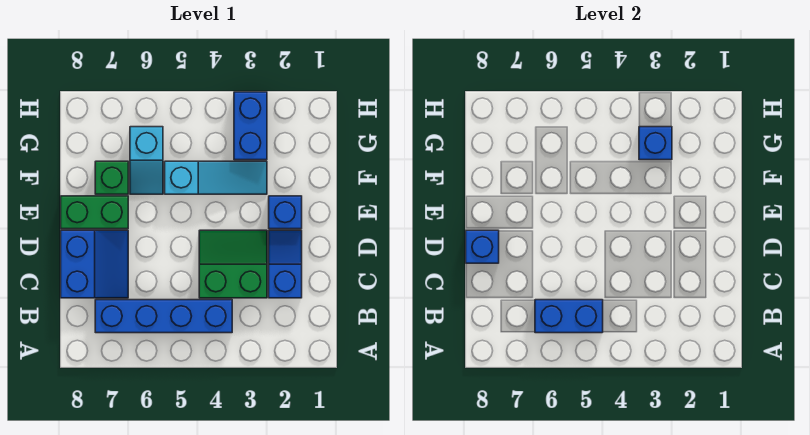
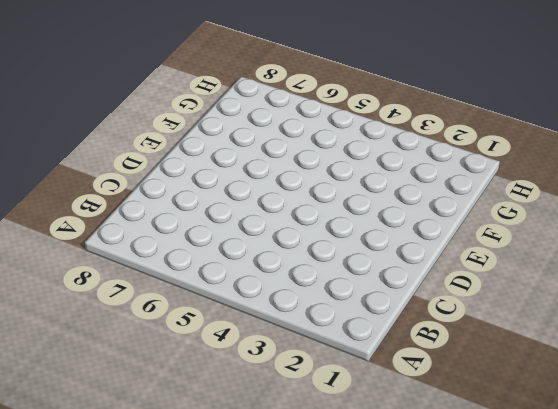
none -> blue 1x4 brick [95,300,232,333]
none -> blue 1x2 slope [269,230,302,298]
none -> green 2x2 slope [199,230,267,298]

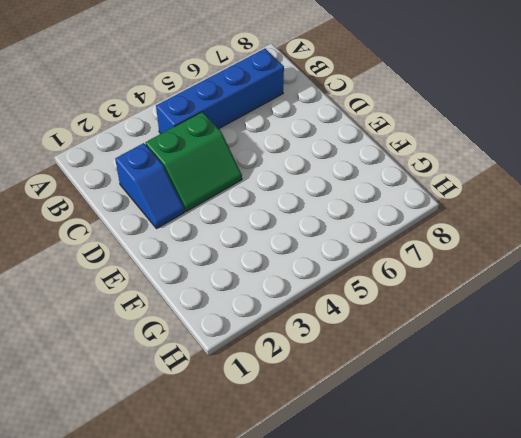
none -> blue 2x2 slope [61,230,128,298]
none -> blue 1x1 brick [269,196,302,229]
none -> green 1x2 brick [61,196,128,229]

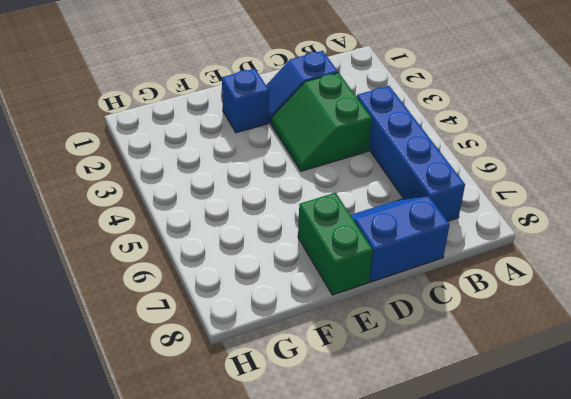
none -> cyan 1x3 slope [165,161,267,194]
none -> cyan 1x2 slope [130,127,163,194]
none -> green 1x1 brick [95,161,128,194]

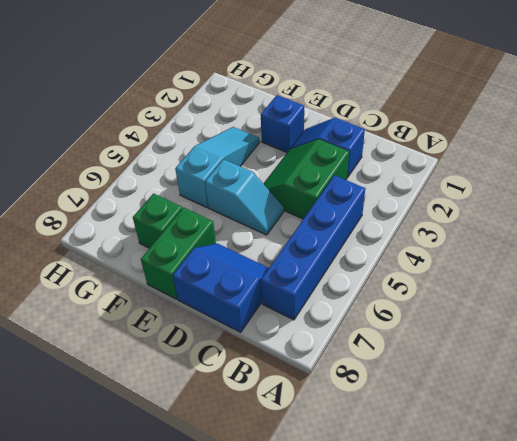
cyan 1x2 slope [205,159,284,235] -> cyan 1x2 slope moved to [130,127,163,194]
none -> blue 1x2 brick [234,92,267,160]
none -> blue 1x2 brick [535,300,603,333]
none -> blue 1x1 brick [466,230,499,263]

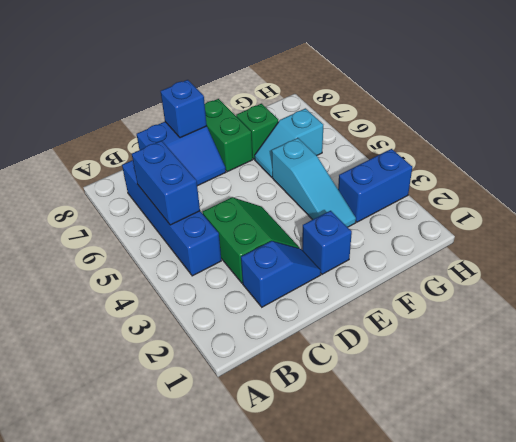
none -> blue 1x1 brick [639,127,672,160]

